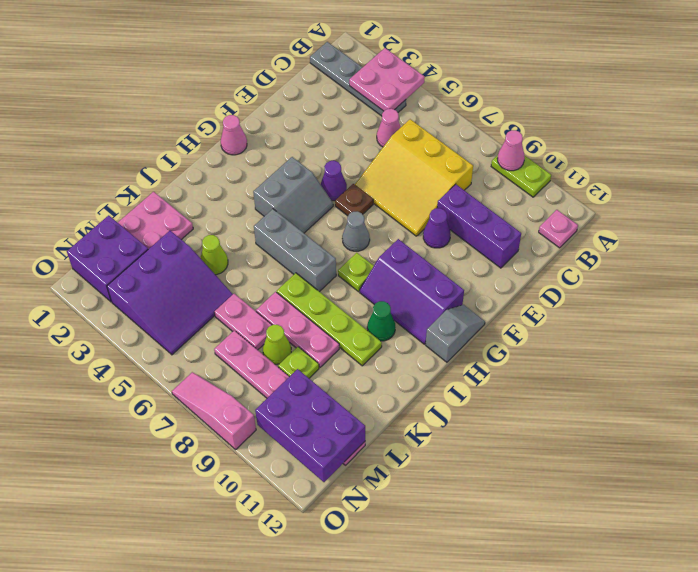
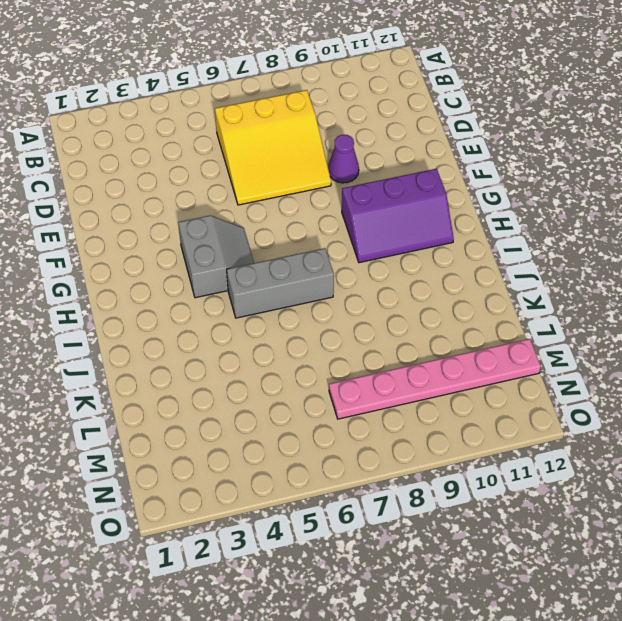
none -> lime 1x2 plate [491,155,551,197]
none -> grey 1x4 plate [310,42,406,116]
none -> pink 1x1 plate [539,210,578,248]
none -> pink 1x1 cone [377,109,401,147]

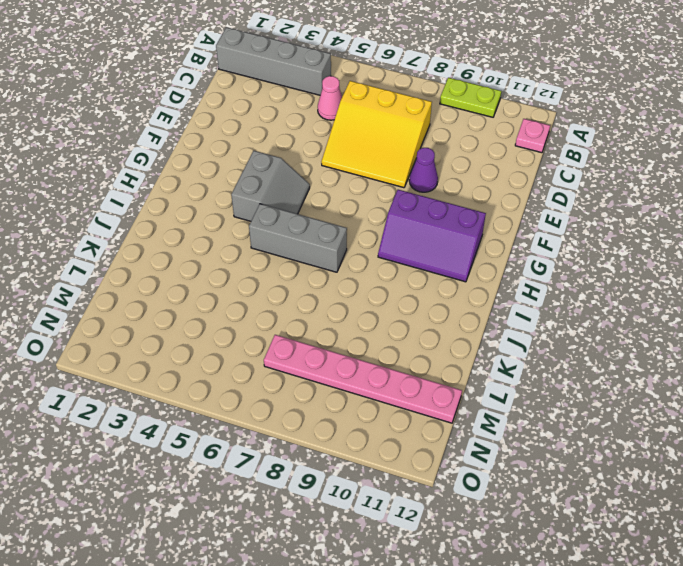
grey 1x4 brick [216,27,331,95] -> grey 1x4 plate [310,42,406,116]
none -> purple 1x3 brick [437,184,521,268]
none -> purple 1x1 cone [321,161,347,201]
none -> brown 1x1 plate [335,184,373,216]
none -> pink 1x1 cone [221,115,247,155]

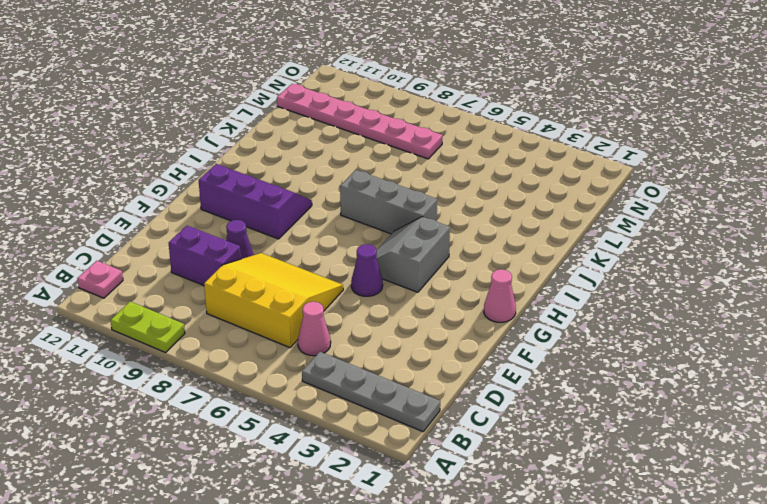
purple 1x2 brick [169,226,241,285] -> purple 1x3 brick [437,184,521,268]
none -> brown 1x1 plate [335,184,373,216]
none -> grey 1x1 cone [342,211,370,251]
none -> grey 1x2 slope [426,305,485,362]
none -> lime 1x1 plate [338,253,374,292]

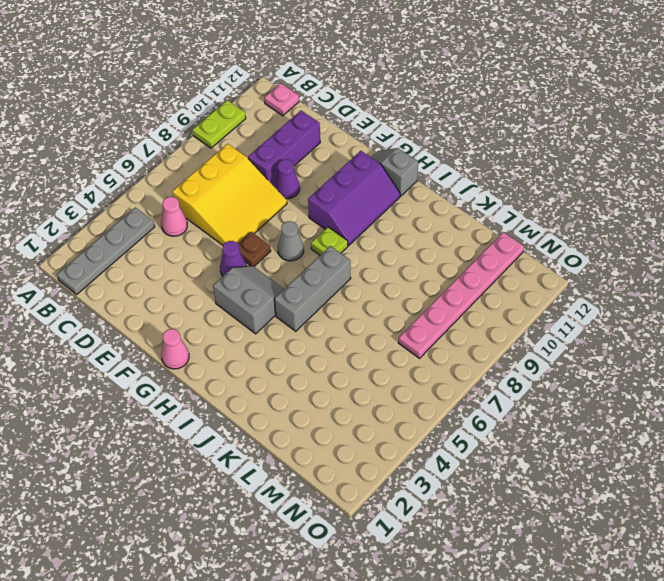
none -> green 1x1 cone [367,301,395,341]
none -> lime 1x4 plate [277,273,382,366]
none -> pink 2x2 plate [118,192,193,249]
none -> lime 1x1 cone [201,235,228,275]

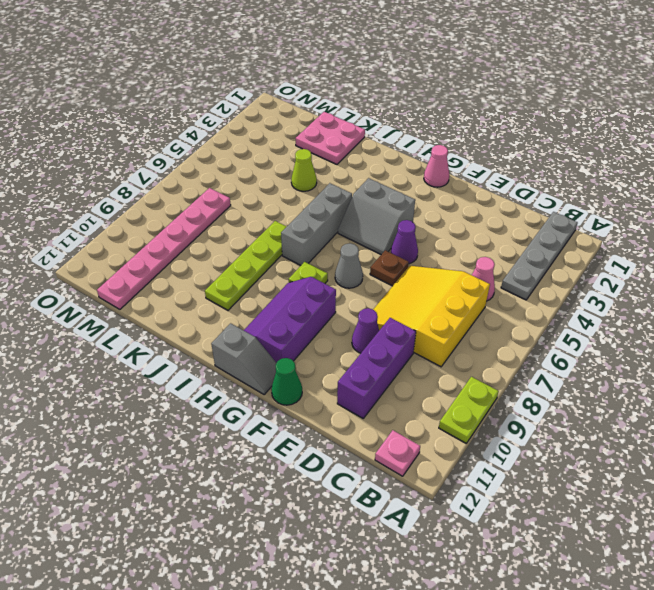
green 1x1 cone [271,358,302,405] -> green 1x1 cone moved to [367,301,395,341]
none -> pink 1x3 plate [256,292,339,367]
none -> purple 3x3 slope [107,231,233,355]
none -> pink 1x2 plate [214,294,272,350]
none -> lime 1x1 cone [263,325,291,364]

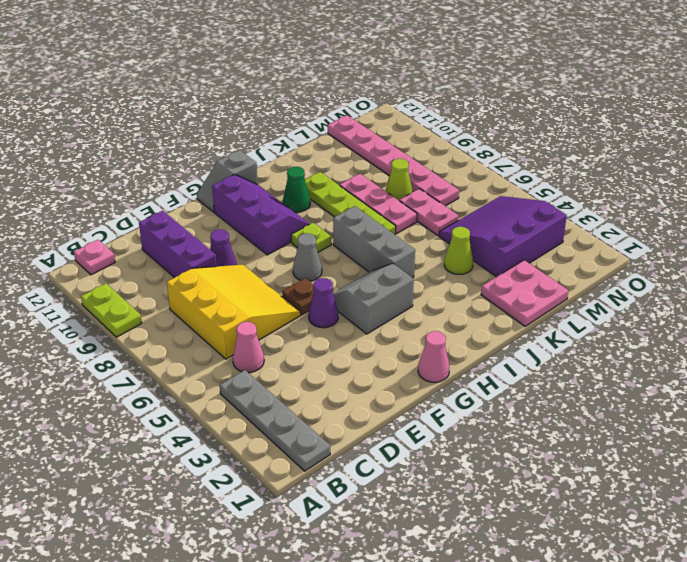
none -> lime 1x1 plate [278,347,319,378]
none -> purple 2x2 brick [67,215,148,302]
none -> pink 1x3 slope [172,372,256,449]
none -> pink 2x2 plate [349,48,425,111]

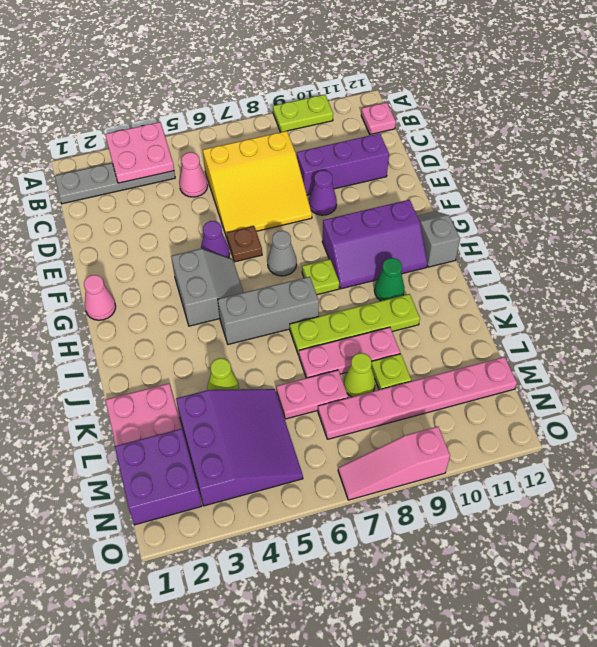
none -> pink 1x1 cone [497,130,525,171]
none -> purple 2x3 brick [255,369,365,482]

